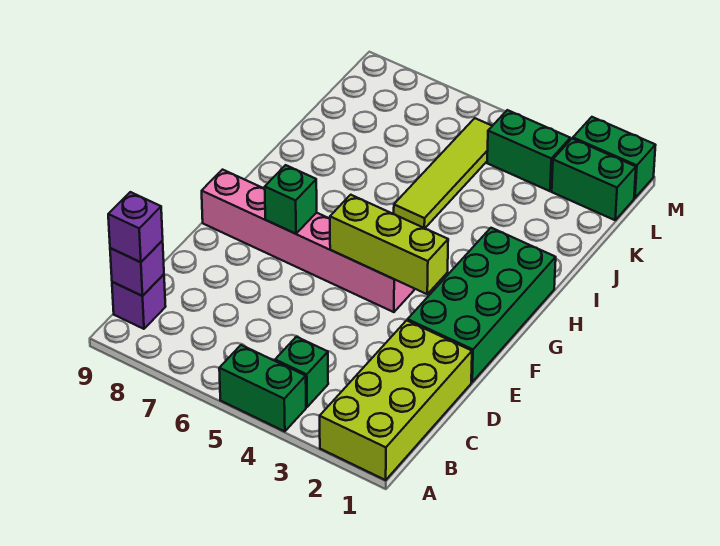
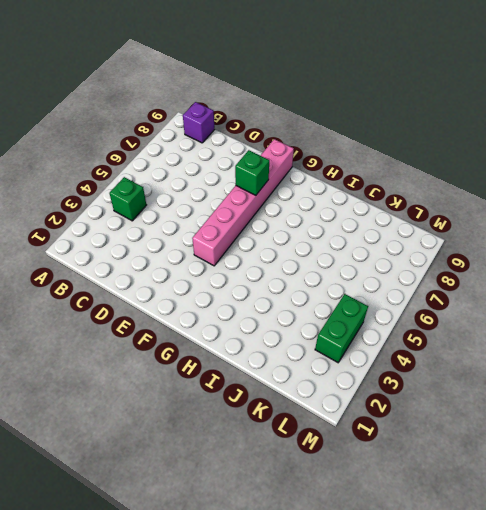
none -> lime 2x4 brick [320,320,472,480]
none -> green 1x2 brick [219,345,306,431]
none -> green 2x4 brick [408,228,556,382]

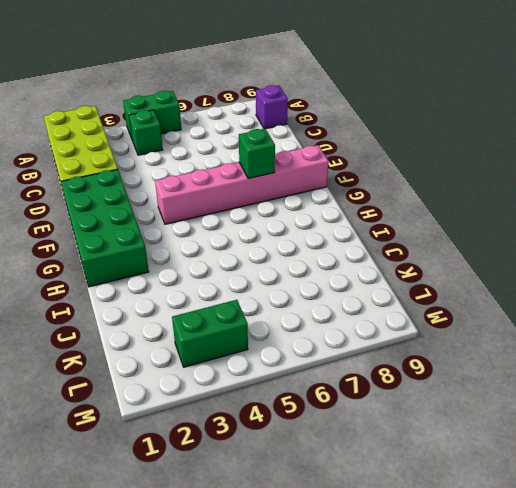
none -> lime 1x4 tile [394,118,492,228]
none -> green 1x2 brick [552,139,636,220]
none -> green 1x2 brick [573,117,656,198]

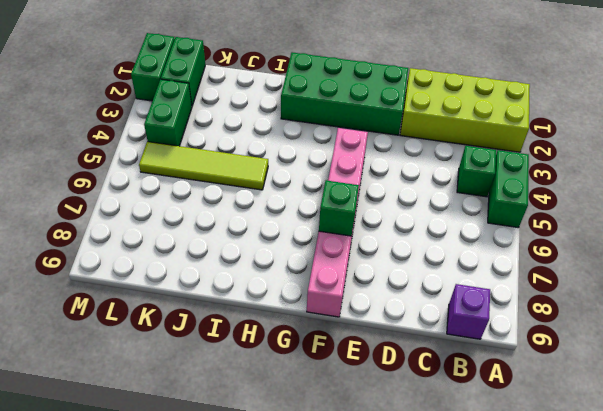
none -> purple 1x1 brick [110,241,164,296]
none -> lime 1x3 brick [330,195,448,294]
none -> purple 1x1 brick [108,192,163,262]

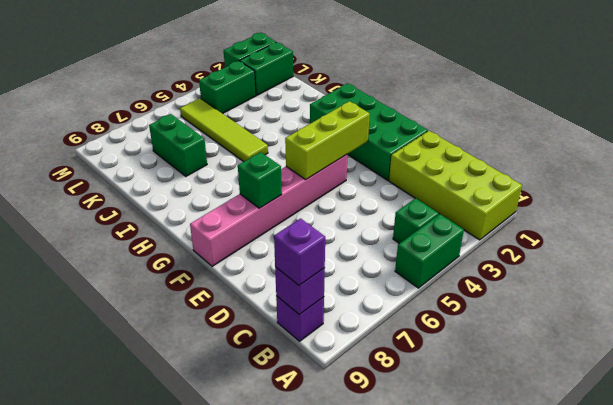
green 1x2 brick [149,114,207,176] -> none

